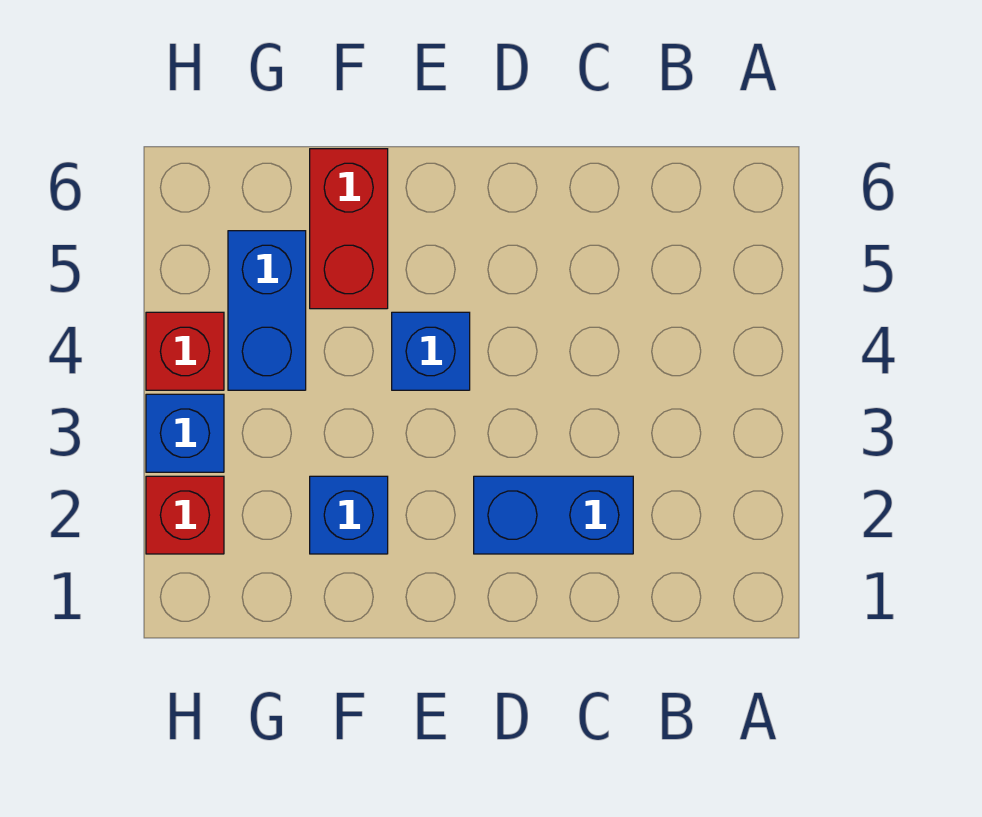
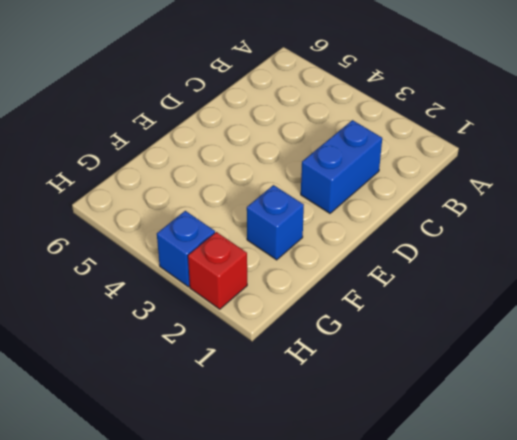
none -> blue 1x1 brick [392,312,470,390]
none -> red 1x2 brick [310,149,388,309]

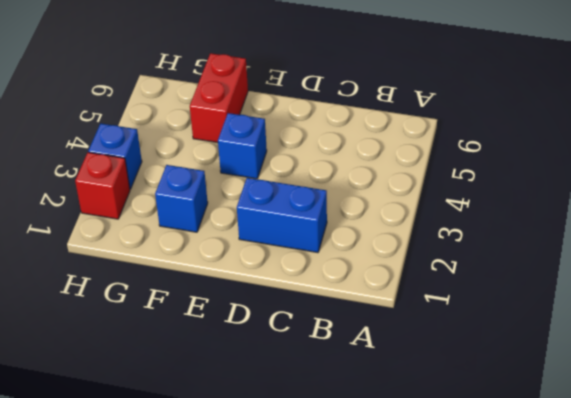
none -> blue 1x2 brick [228,231,306,390]
none -> red 1x1 brick [146,312,224,390]

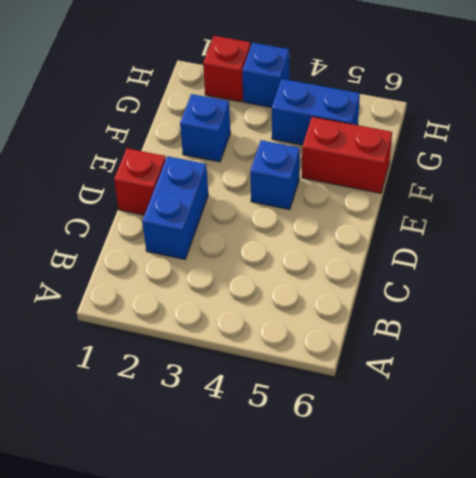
red 1x1 brick [114,148,166,215] -> red 1x1 brick moved to [146,312,224,390]

